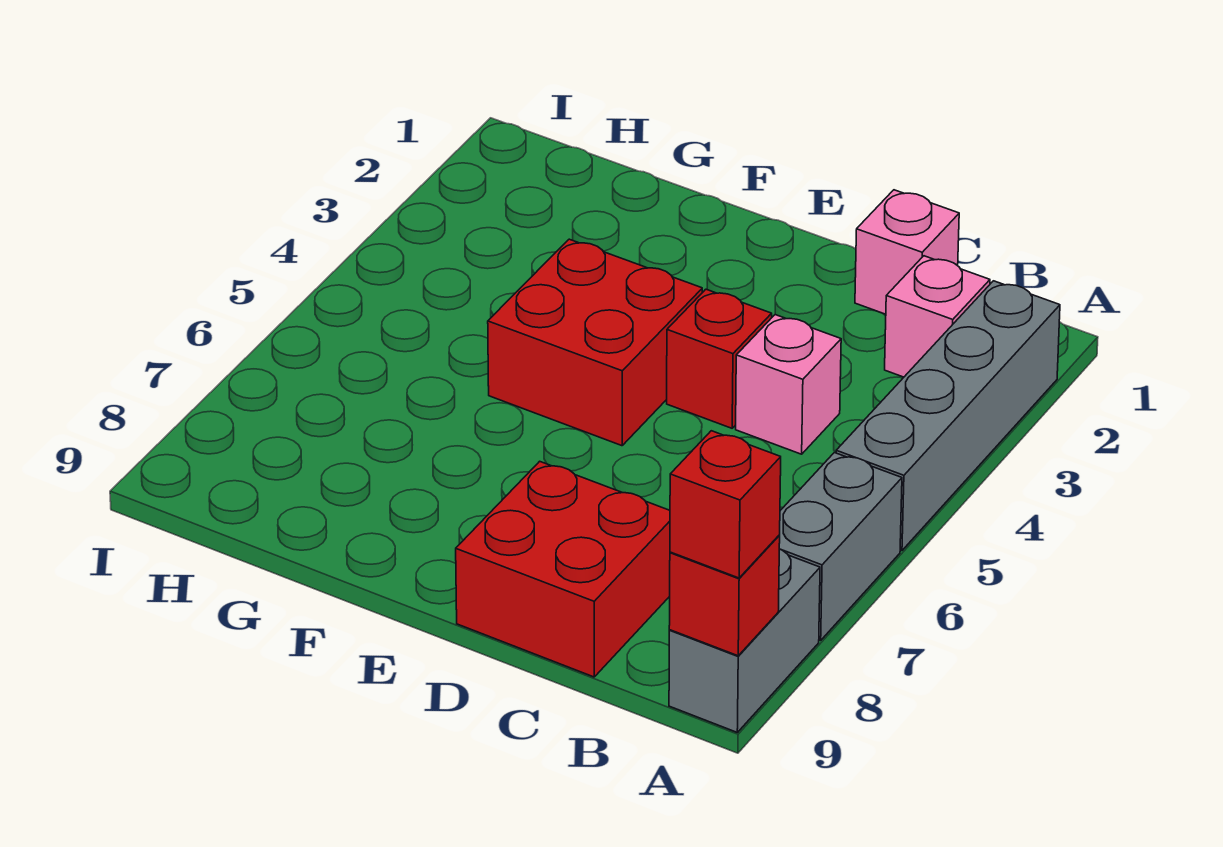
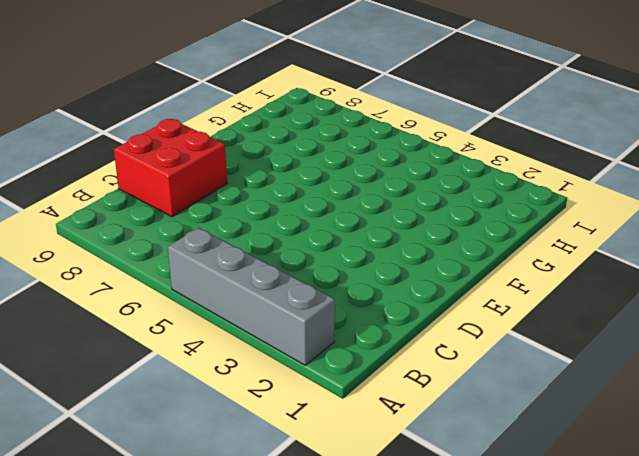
none -> grey 1x2 brick [779,453,902,640]
none -> grey 1x2 brick [669,549,820,732]

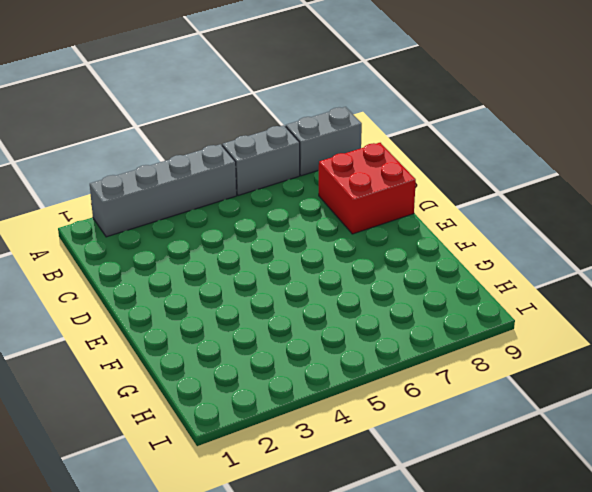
none -> pink 1x1 brick [885,256,990,377]
none -> pink 1x1 brick [855,190,959,314]

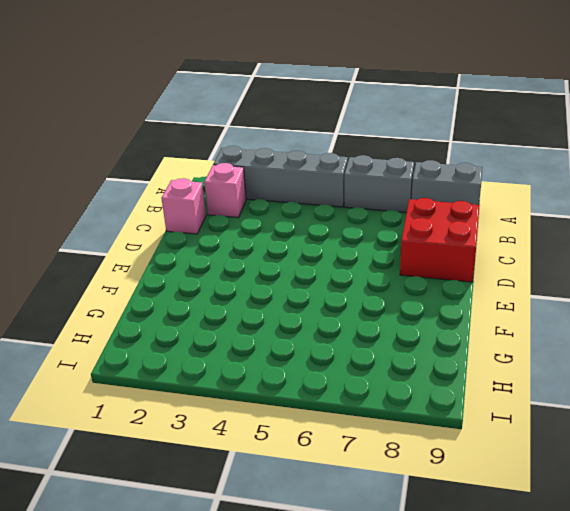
none -> pink 1x1 brick [736,315,841,454]
none -> red 1x1 brick [667,289,772,428]

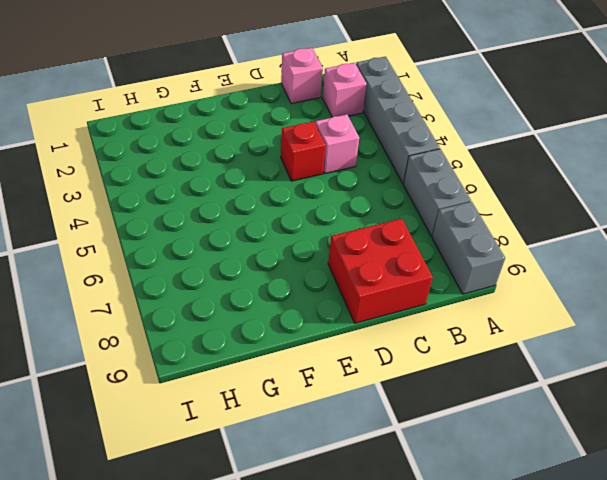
none -> red 2x2 brick [488,239,702,446]
none -> red 1x1 brick [669,536,780,656]

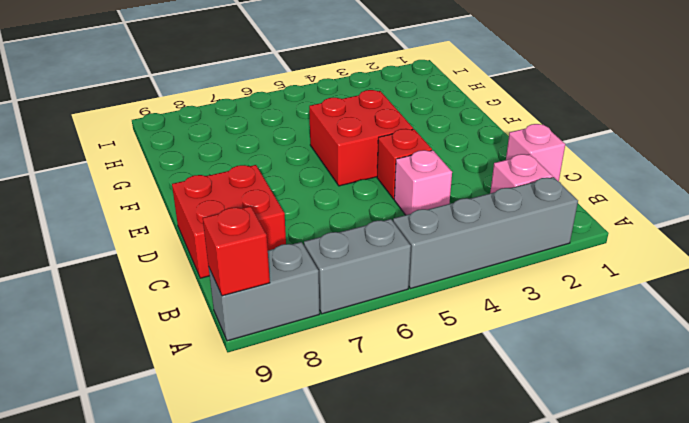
none -> red 1x1 brick [670,431,781,578]

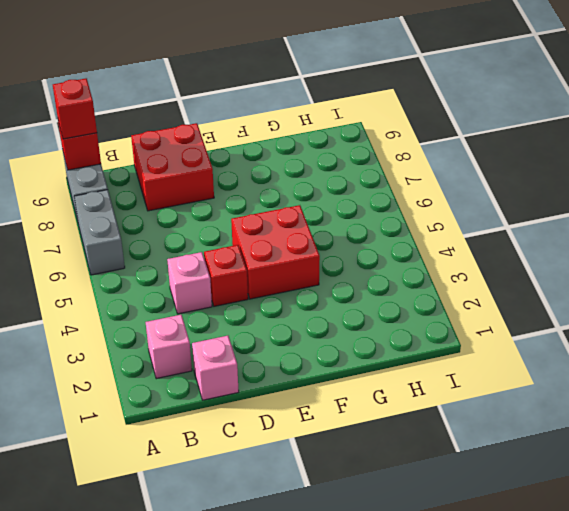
none -> grey 1x4 brick [836,281,1060,551]

